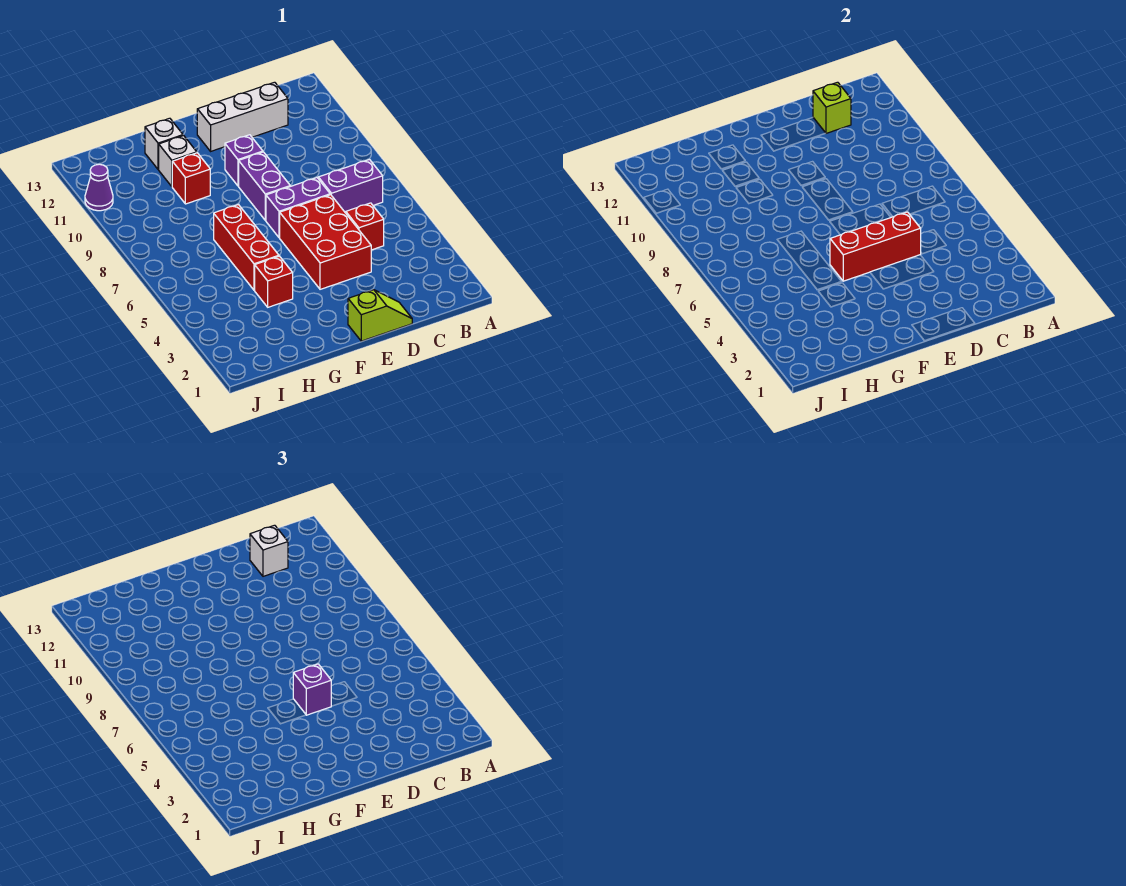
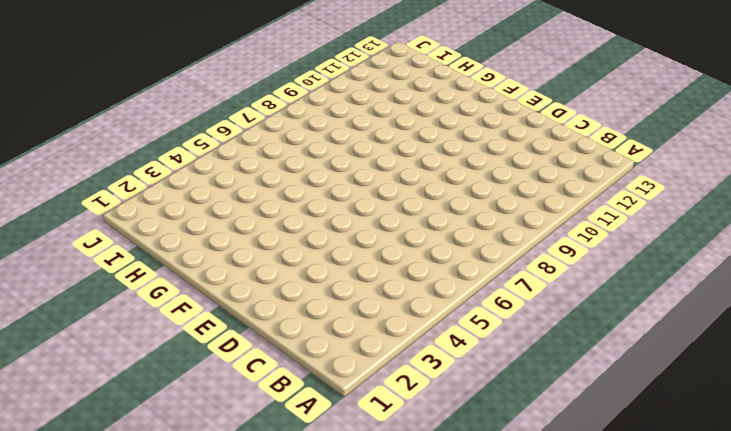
none -> purple 1x2 brick [318,160,383,213]
none -> red 1x1 brick [346,203,384,250]
none -> white 1x3 brick [197,82,288,151]

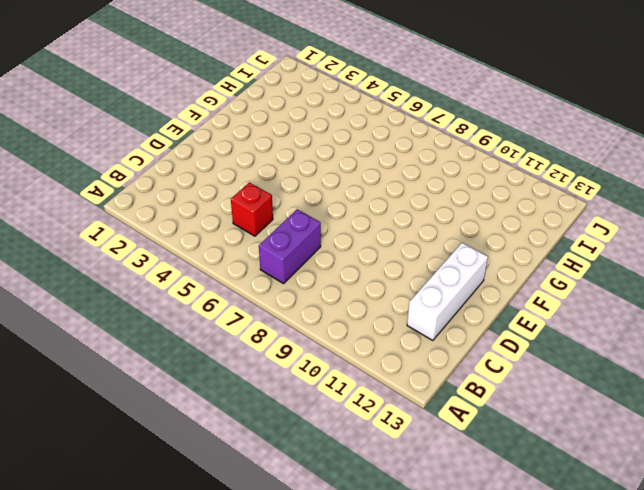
none -> lime 1x2 slope [348,290,412,341]
none -> red 2x3 brick [280,195,371,289]
none -> purple 1x2 brick [266,178,330,238]

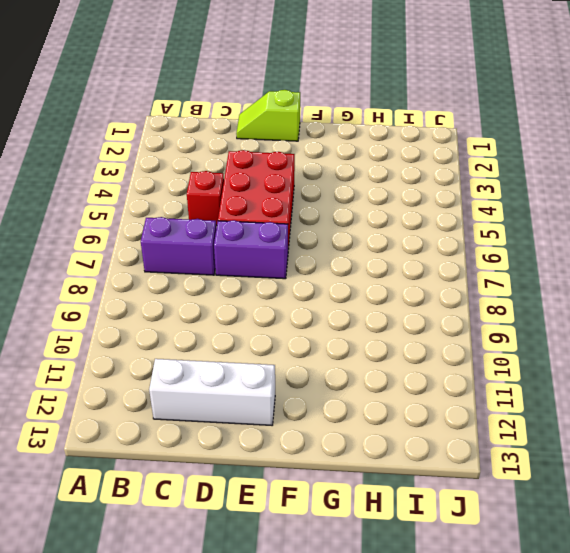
none -> purple 1x2 brick [239,152,290,220]
none -> purple 1x1 brick [225,135,263,186]
none -> red 1x1 brick [255,256,293,307]

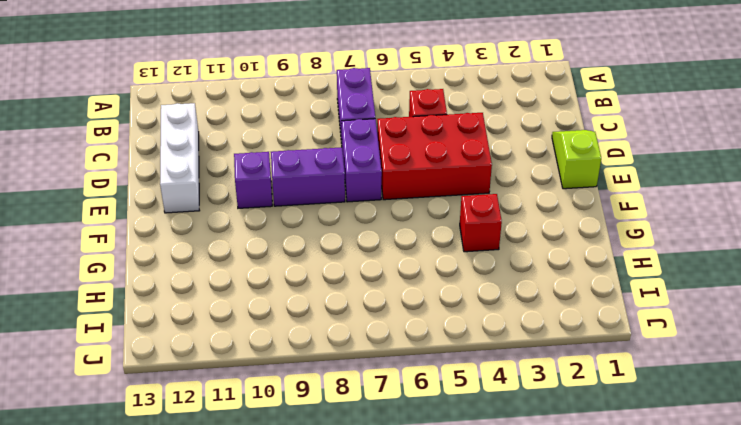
none -> red 1x3 brick [214,205,279,290]
none -> red 1x1 brick [172,153,210,204]
none -> white 1x1 brick [159,136,197,186]

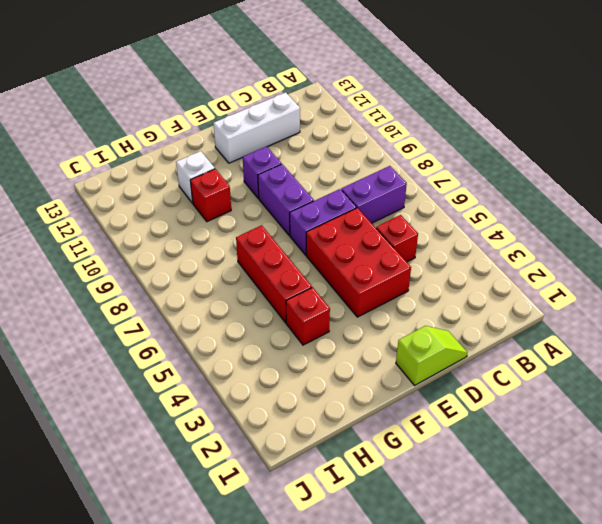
none -> white 1x1 brick [145,118,183,170]
none -> purple 1x1 cone [85,164,113,211]
none -> lime 1x1 brick [813,82,851,133]

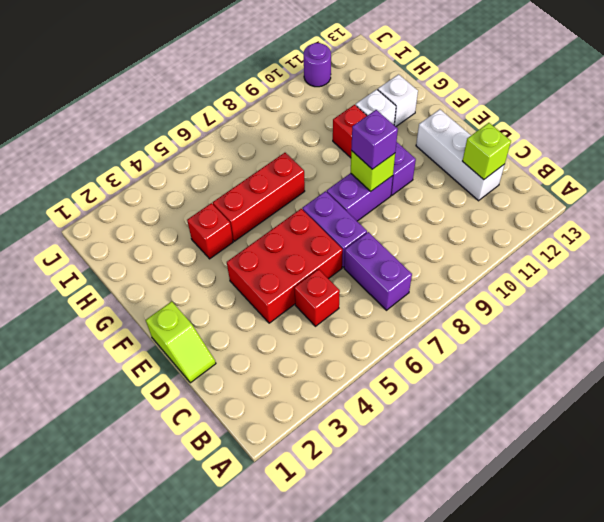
lime 1x1 brick [351,151,395,192] -> none
purple 1x1 brick [351,110,398,169] -> purple 1x1 brick moved to [293,664,331,715]
purple 1x1 round brick [304,43,331,87] -> purple 1x1 cone [85,164,113,211]
none -> red 1x3 brick [830,212,921,281]
none -> white 1x1 brick [250,525,288,576]

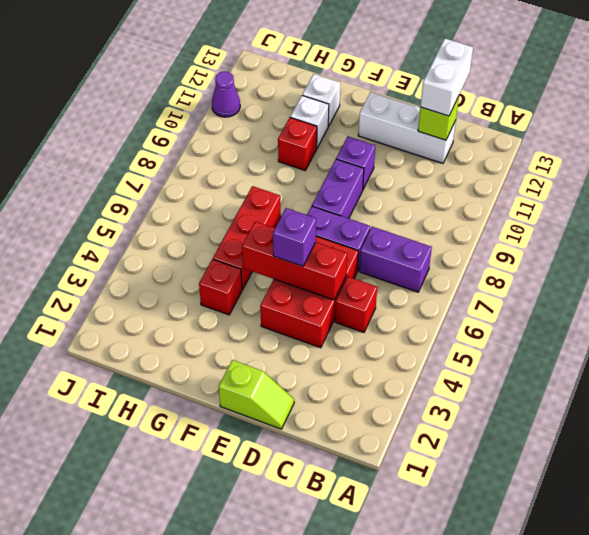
white 1x2 brick [420,39,473,116] -> white 1x1 brick [250,525,288,576]

